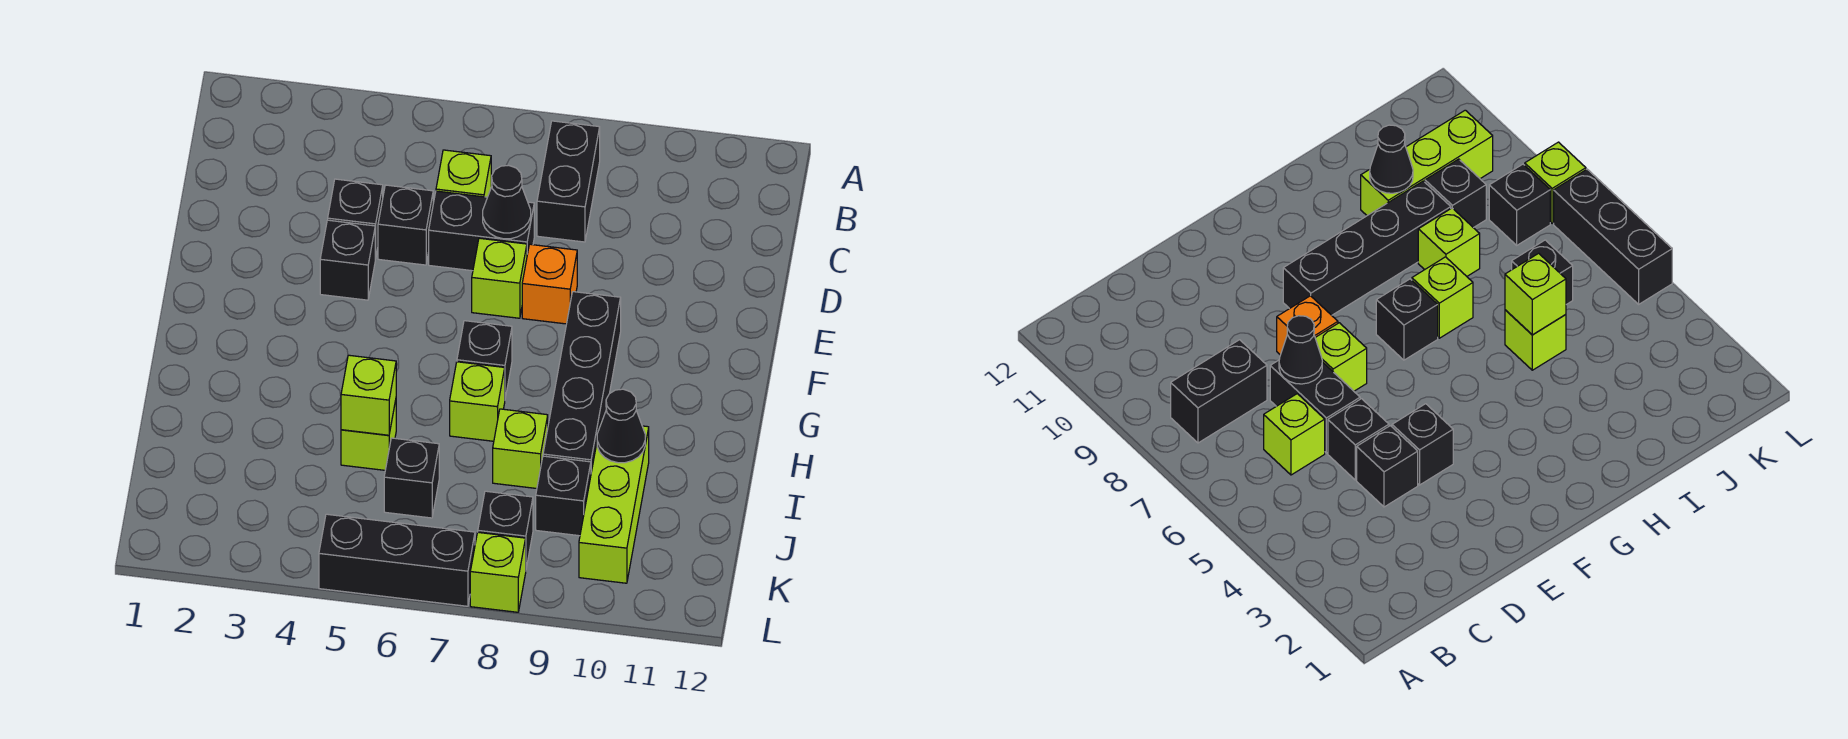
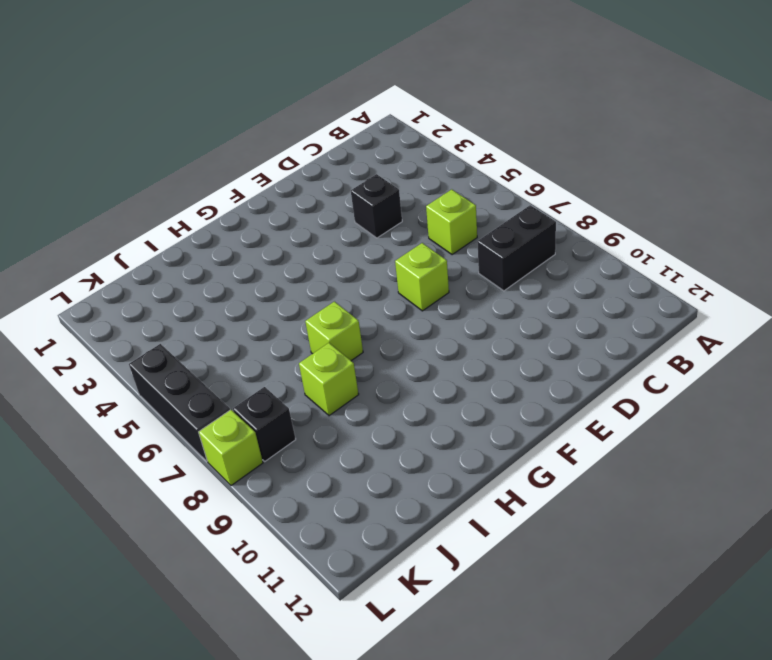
none -> black 1x1 brick [378,185,433,265]
none -> black 1x2 brick [429,191,534,271]
none -> black 1x1 brick [320,220,375,300]

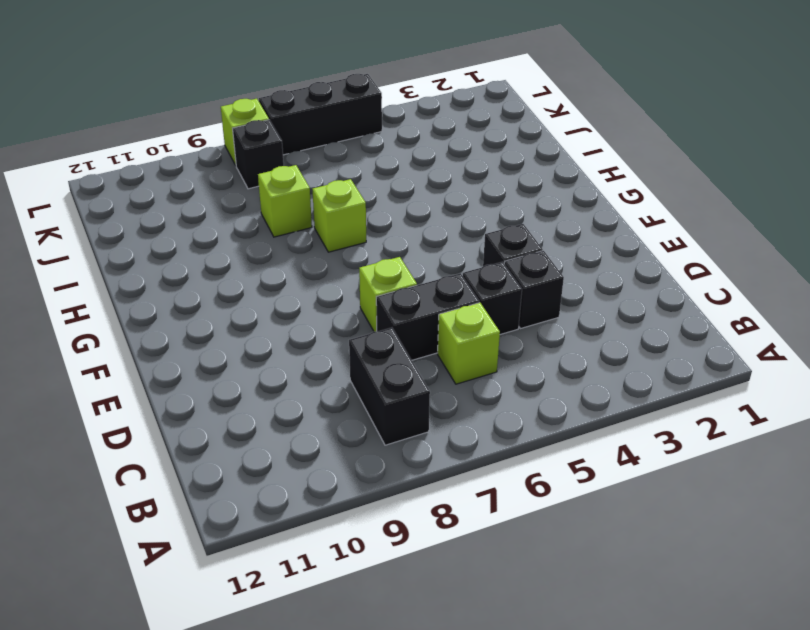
none -> orange 1x1 brick [522,244,577,324]
none -> black 1x4 brick [543,292,621,472]
none -> black 1x1 brick [457,321,512,398]

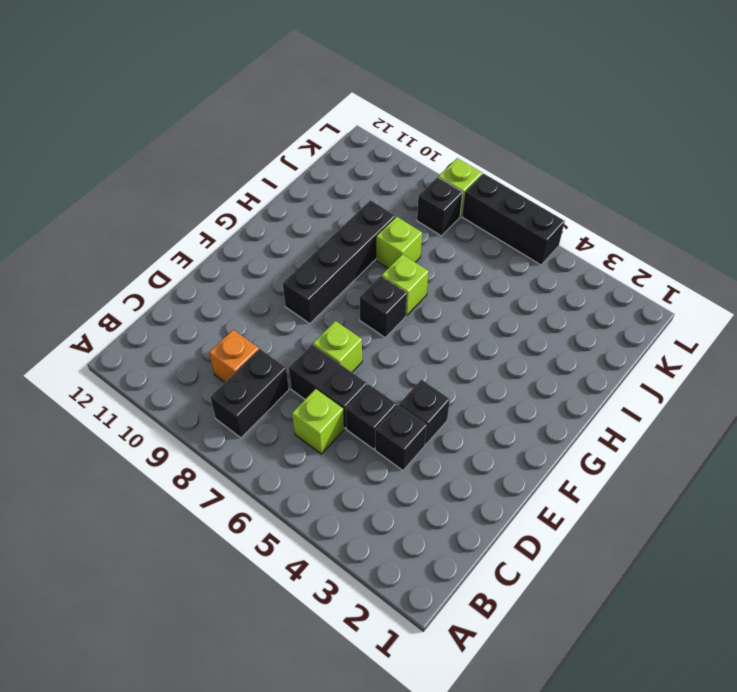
orange 1x1 brick [209,330,259,382] -> orange 1x1 brick moved to [522,244,577,324]
none -> lime 1x1 brick [341,400,396,470]
none -> lime 1x3 brick [579,421,649,583]
none -> black 1x1 brick [384,438,439,518]

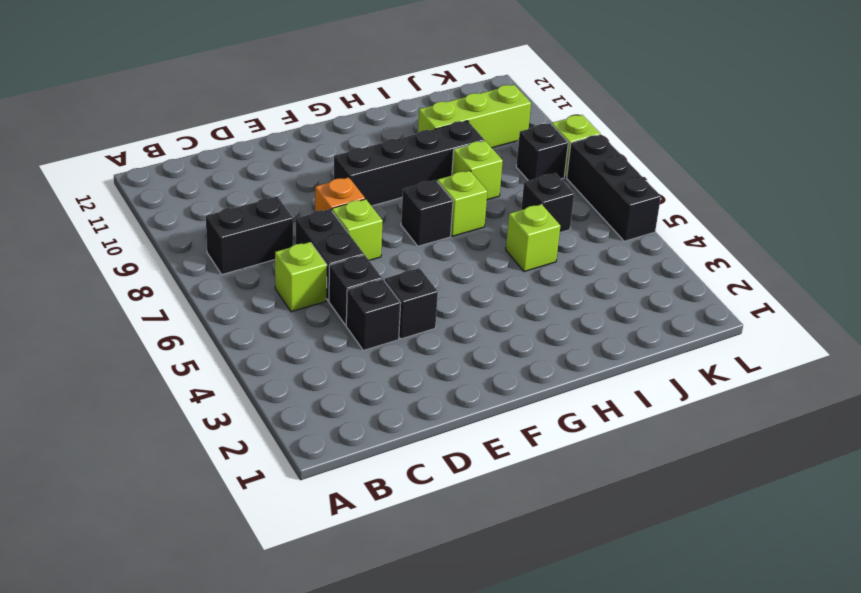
none -> black 1x1 brick [536,456,591,536]
none -> black 1x1 cone [483,165,531,239]
none -> lime 1x1 brick [341,355,396,435]

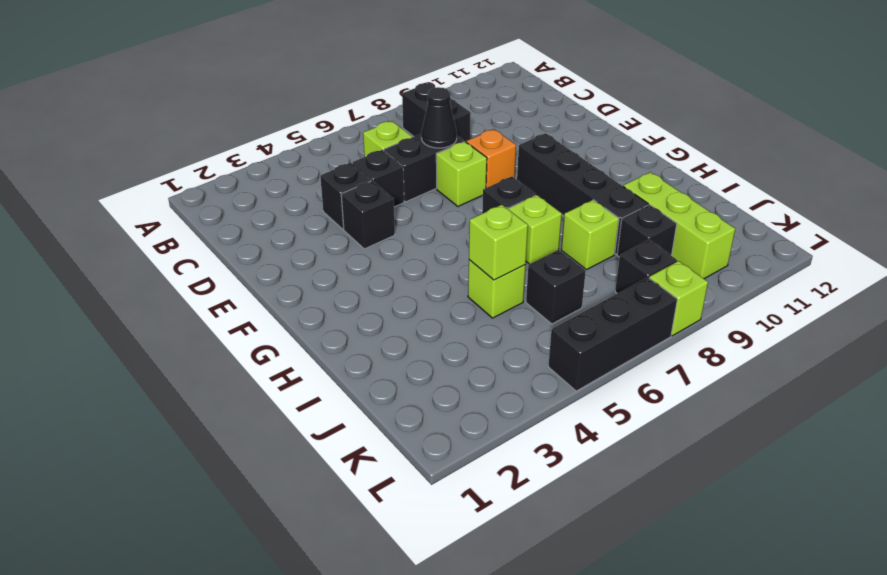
none -> black 1x1 cone [597,389,645,463]

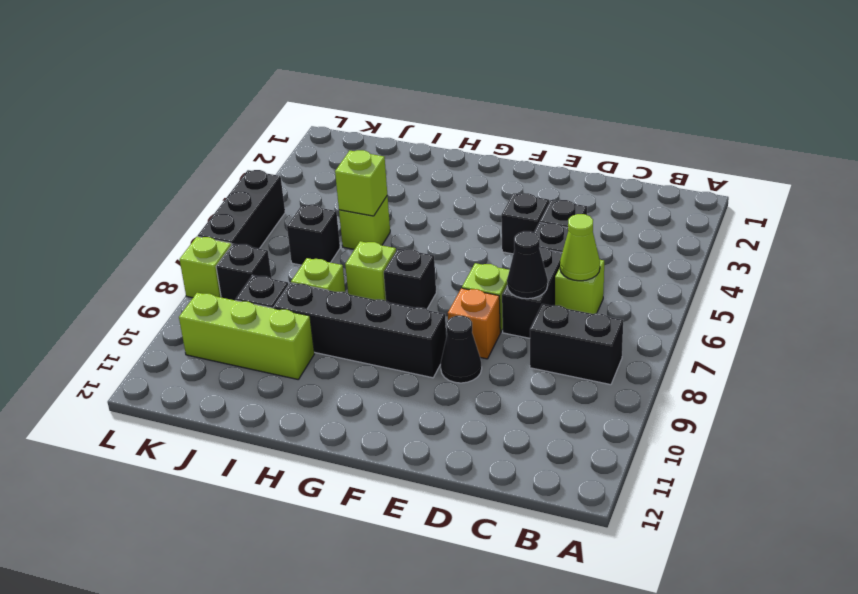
lime 1x1 cone [560,214,600,281] -> none
black 1x1 cone [441,316,482,383] -> black 1x1 cone moved to [597,389,645,463]

